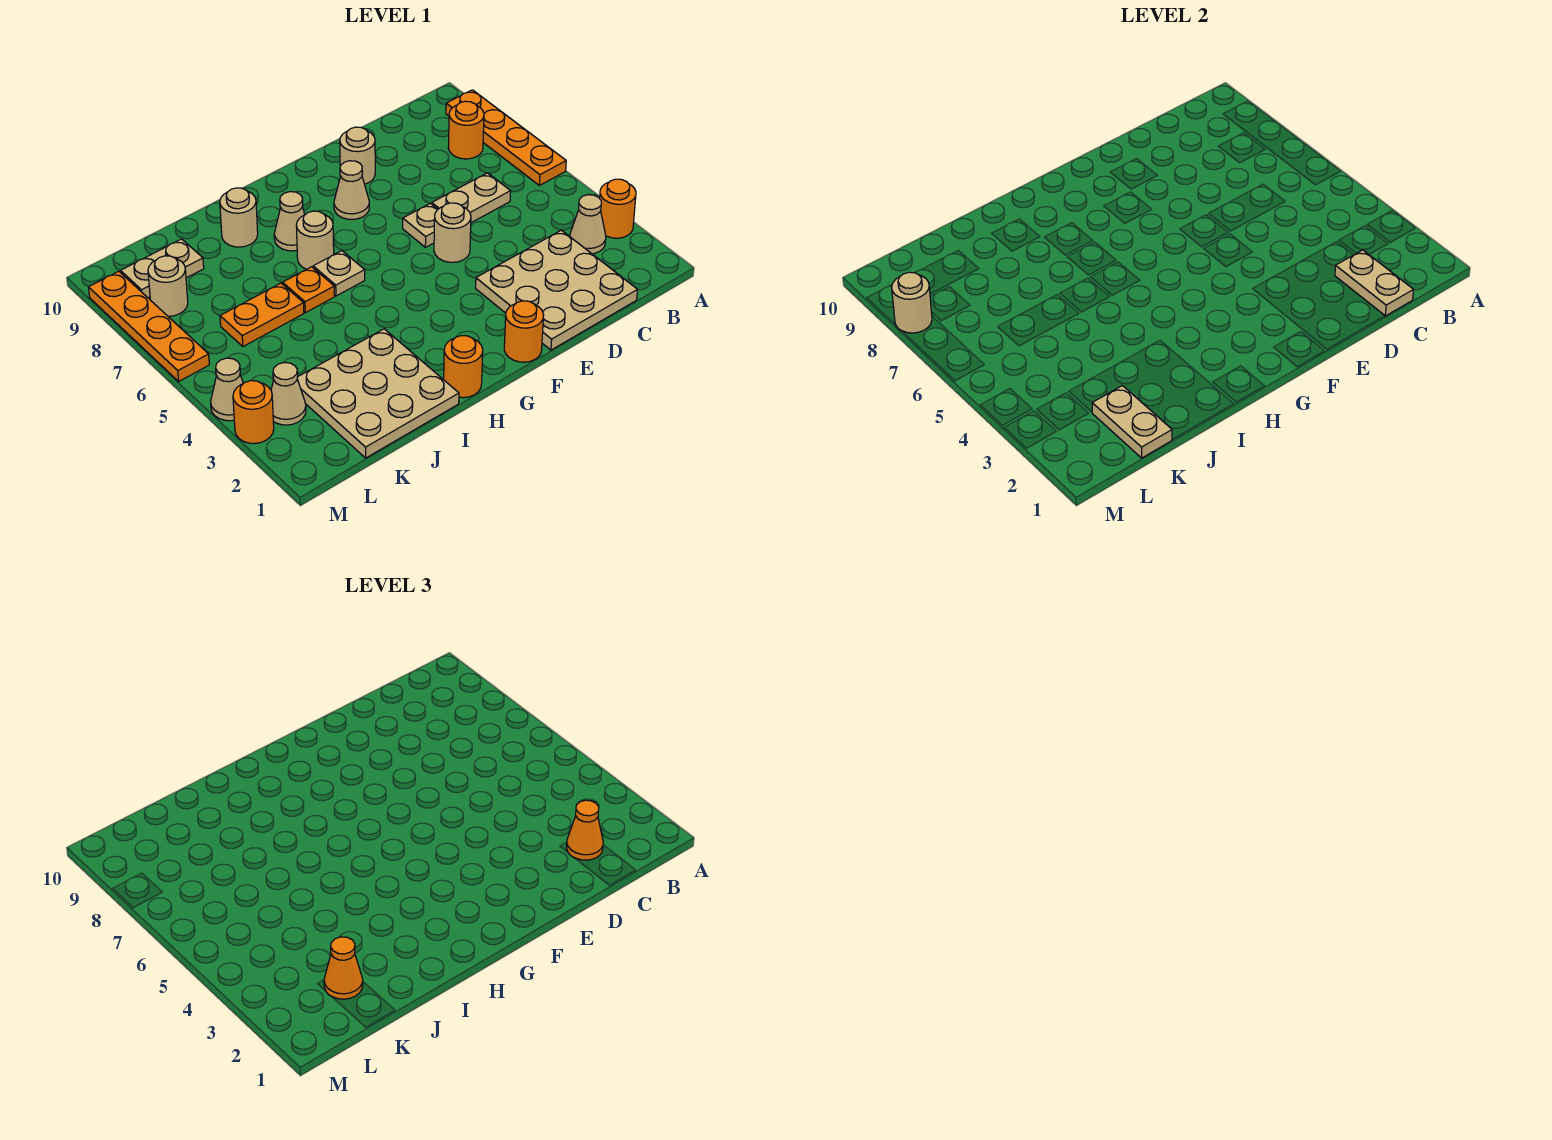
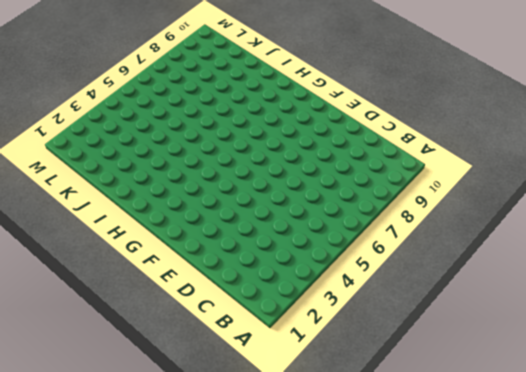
none -> orange 1x1 round brick [600,179,636,238]
none -> orange 1x4 plate [446,90,566,185]
none -> tan 1x1 cone [570,195,606,254]
none -> orange 1x1 round brick [448,101,484,159]

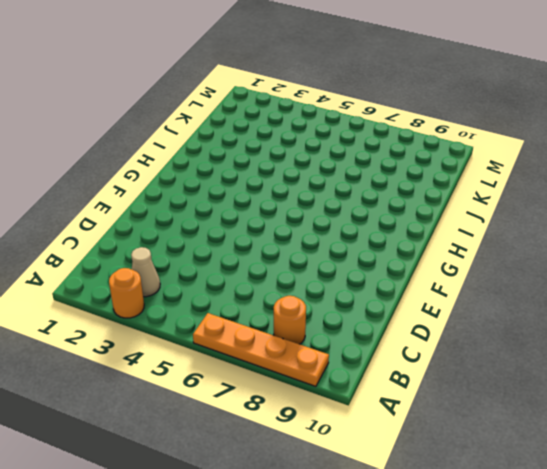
none -> tan 3x3 plate [476,230,638,350]
none -> tan 1x2 plate [432,173,511,223]
none -> tan 1x1 round brick [434,203,471,262]
none -> tan 1x1 plate [403,203,438,247]

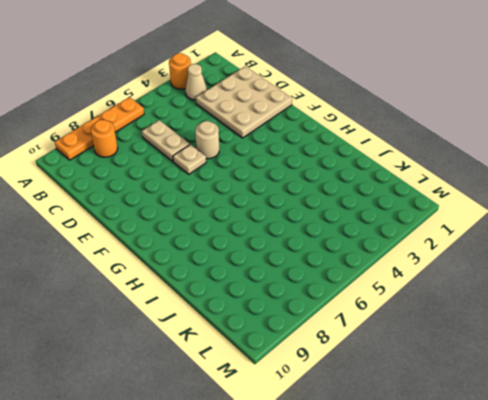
none -> tan 1x1 round brick [340,127,375,184]
none -> orange 1x1 round brick [504,301,544,362]
none -> tan 1x1 cone [334,161,369,220]
none -> orange 1x1 round brick [444,336,483,398]

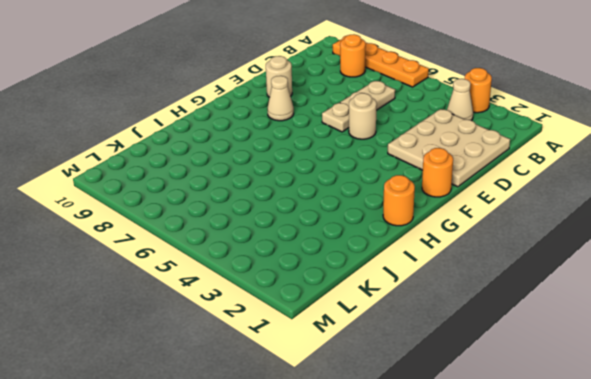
none -> tan 1x1 plate [313,251,365,296]
none -> tan 1x1 round brick [296,211,334,269]
none -> tan 1x1 cone [274,192,305,251]
none -> tan 3x3 plate [297,329,459,458]

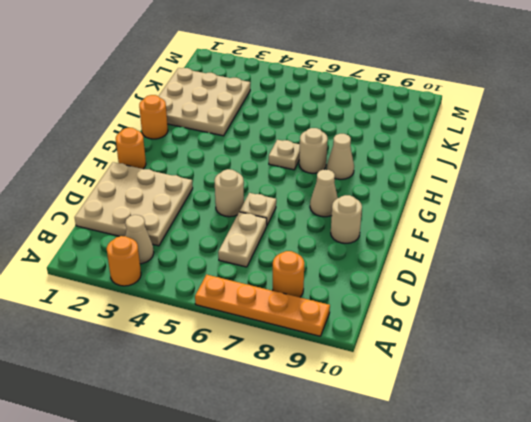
none -> orange 1x1 plate [283,267,335,313]
none -> tan 1x1 round brick [220,188,258,247]
none -> orange 1x2 plate [220,283,304,347]
none -> tan 1x2 plate [120,239,204,298]

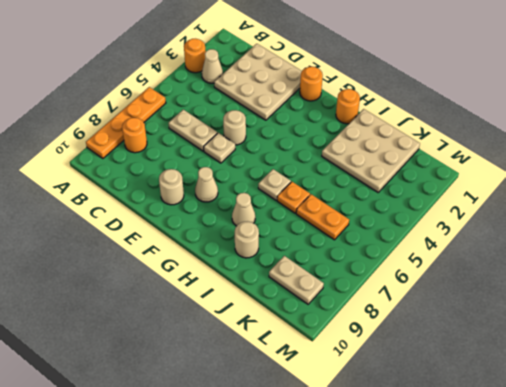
none -> tan 1x1 round brick [296,211,334,269]
none -> tan 1x1 cone [271,363,306,425]
none -> tan 1x1 round brick [148,256,188,316]
none -> orange 1x1 round brick [233,381,274,444]

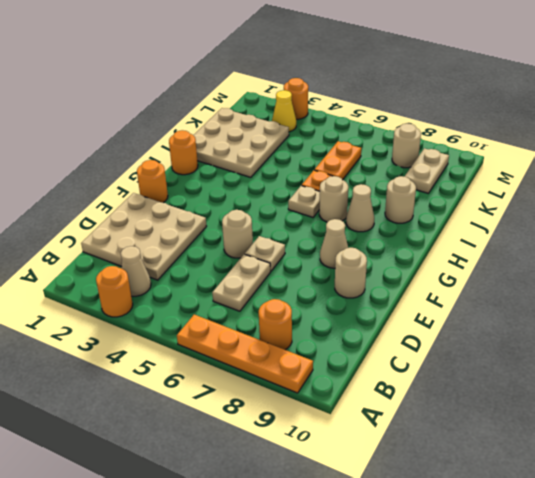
yellow 1x1 cone [272,90,296,132] -> tan 1x1 cone [271,363,306,425]
none -> tan 1x1 cone [211,358,243,421]
none -> orange 1x4 plate [89,271,209,381]
none -> tan 1x2 plate [1335,250,1414,316]
none -> tan 1x2 plate [1092,386,1172,458]

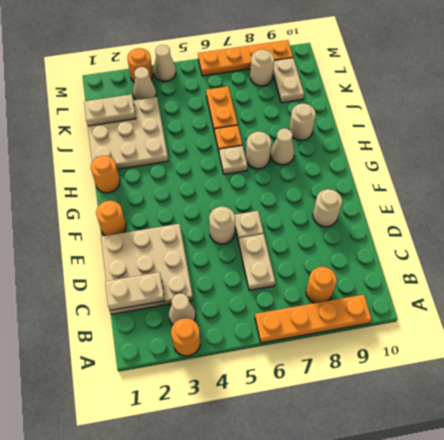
none -> tan 1x1 cone [334,161,369,220]
none -> tan 1x1 round brick [892,272,932,333]
none -> orange 1x1 cone [567,800,603,860]
none -> orange 1x1 cone [324,937,363,999]

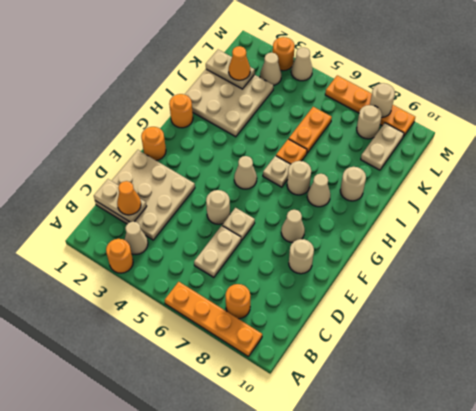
tan 1x1 cone [234,156,257,189] -> none

